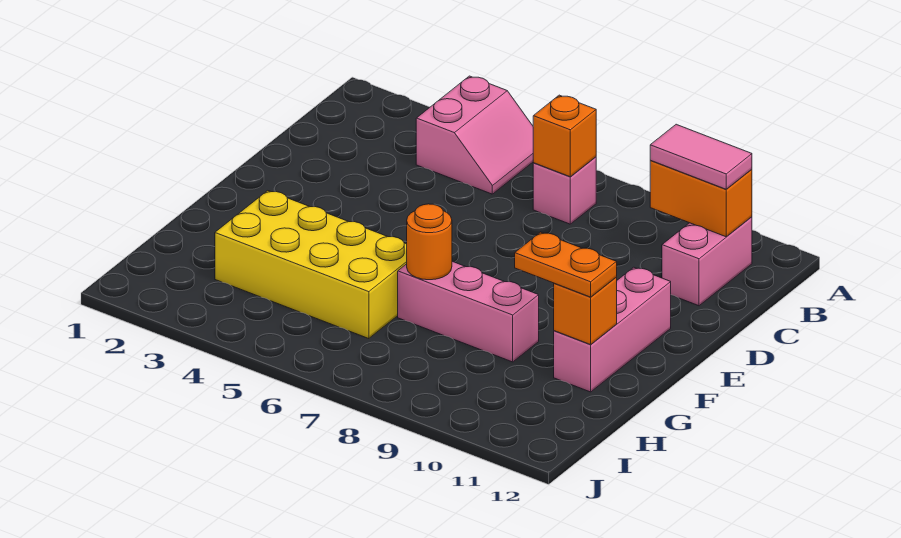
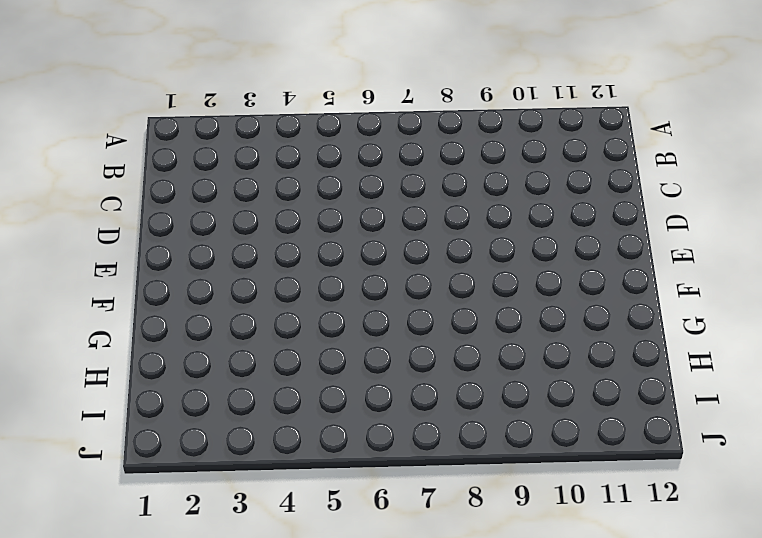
none -> pink 2x2 slope [416,76,533,194]
none -> pink 1x1 brick [533,157,596,224]
none -> pink 1x2 brick [662,217,752,306]

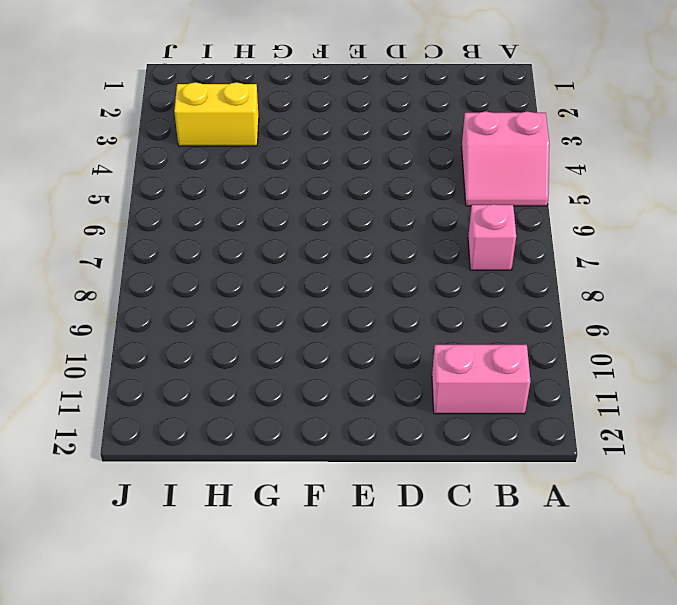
yellow 1x2 brick [174,82,259,146] -> yellow 2x4 brick [215,191,407,339]
none -> pink 1x3 brick [554,267,671,392]
none -> pink 1x3 brick [398,261,539,362]
none -> orange 1x1 brick [533,95,596,177]

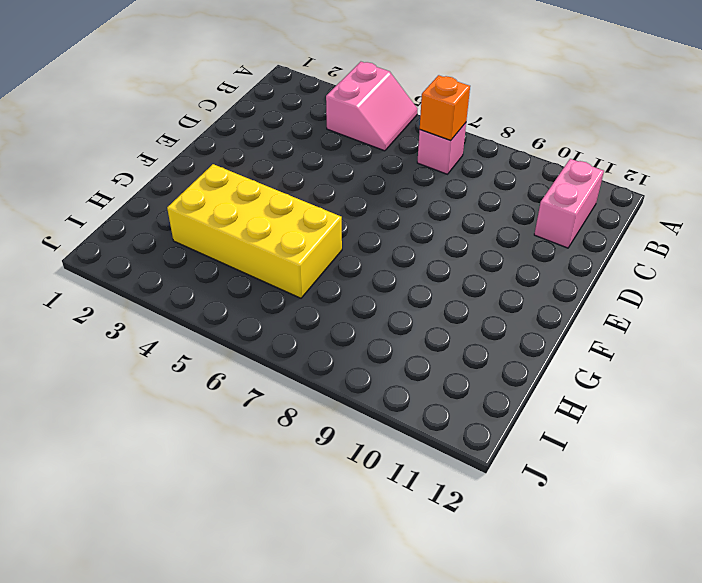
none -> pink 1x3 brick [554,267,671,392]
none -> pink 1x3 brick [398,261,539,362]
none -> orange 1x2 brick [650,160,752,237]

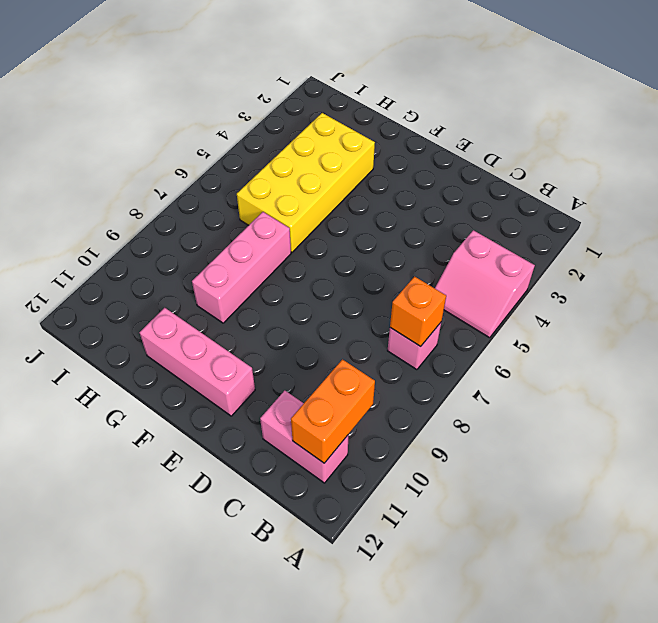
none -> orange 1x1 round brick [407,204,452,280]
none -> orange 1x1 brick [554,278,617,344]
none -> pink 1x2 tile [650,124,752,189]

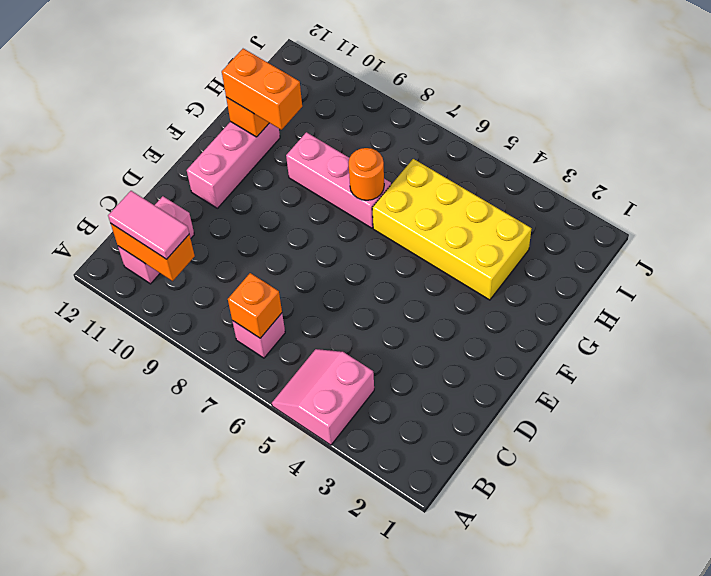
orange 1x2 brick [222,49,302,130] -> orange 1x2 plate [515,232,617,297]

